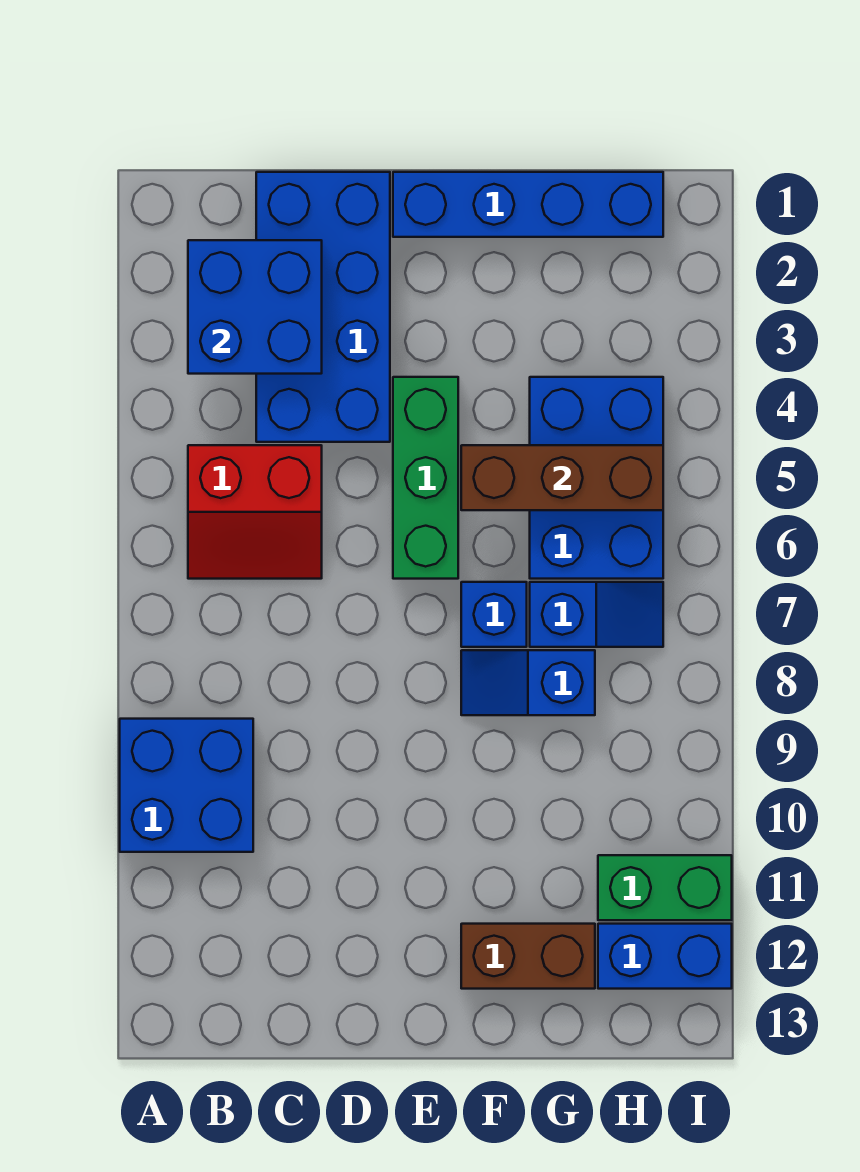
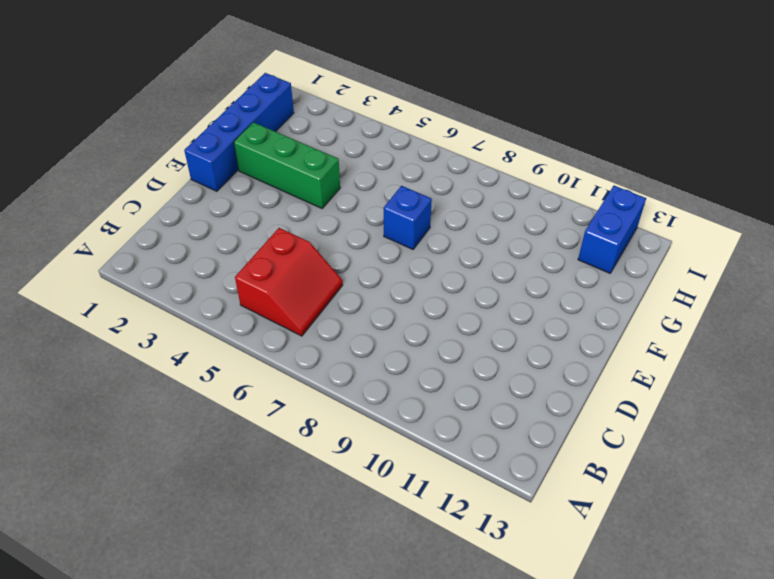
green 1x3 brick [234,122,340,208] -> green 1x3 brick moved to [393,377,458,579]
none -> blue 2x2 brick [120,719,253,852]
none -> blue 2x4 brick [256,172,390,442]
none -> blue 1x2 slope [461,650,595,715]

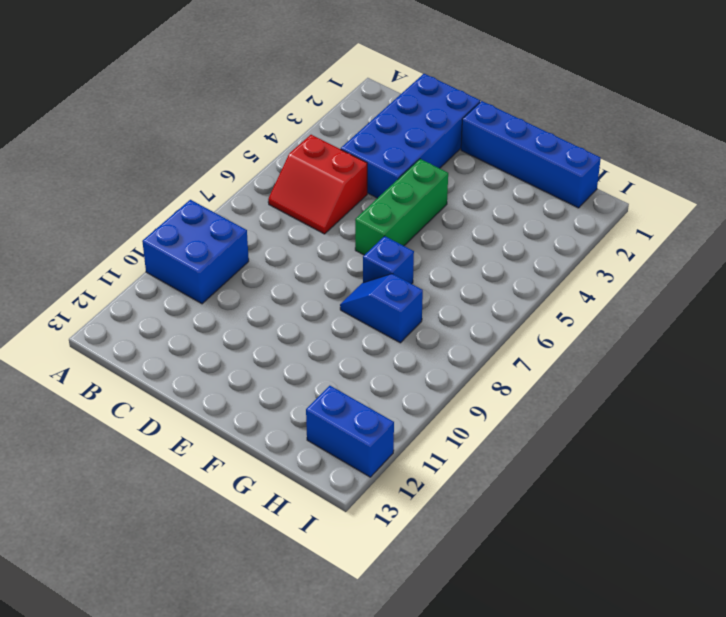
none -> brown 1x2 brick [461,924,595,989]
none -> blue 2x3 brick [530,377,663,579]
none -> blue 1x2 slope [530,582,663,647]

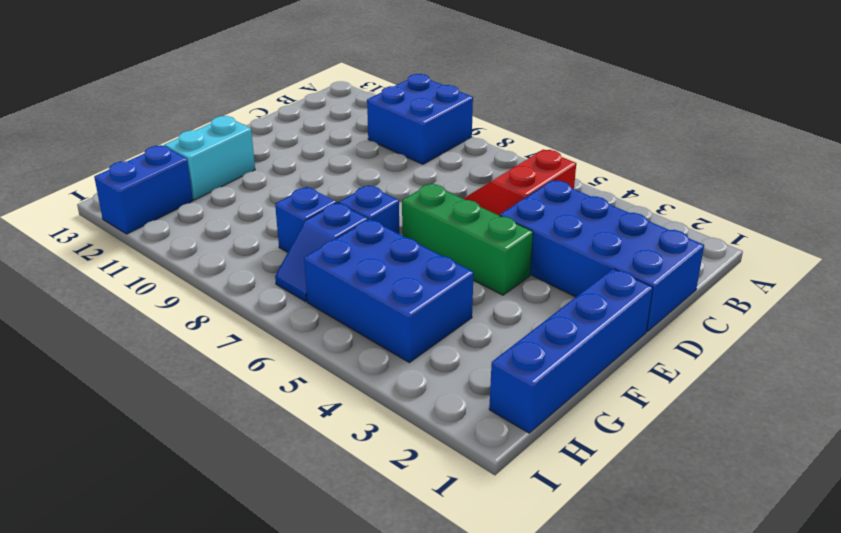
cyan 1x2 brick [164,116,255,200] -> brown 1x2 brick [461,924,595,989]
none -> green 1x2 brick [598,855,732,920]
none -> blue 2x2 brick [188,240,322,374]
none -> brown 1x3 brick [461,445,663,510]

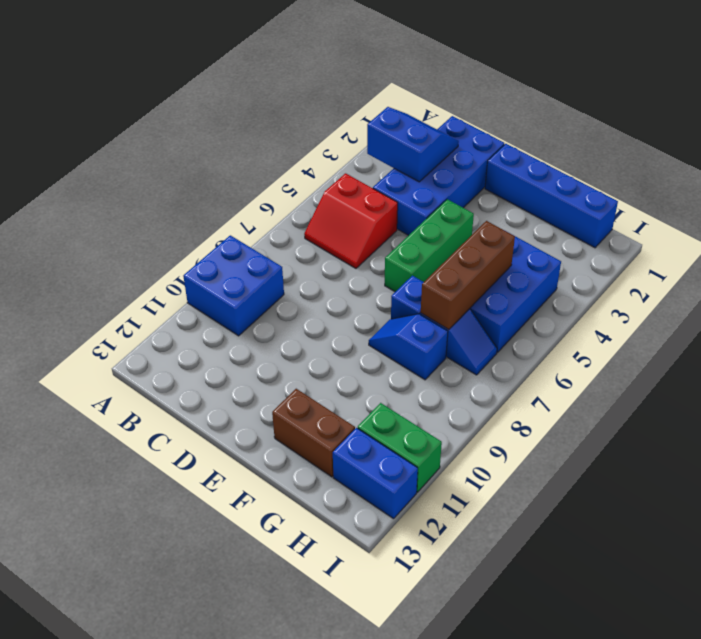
blue 2x2 slope [367,107,459,182] -> blue 2x2 brick [188,240,322,374]
brown 1x3 brick [421,221,515,330] -> brown 1x3 brick turned to [461,445,663,510]

